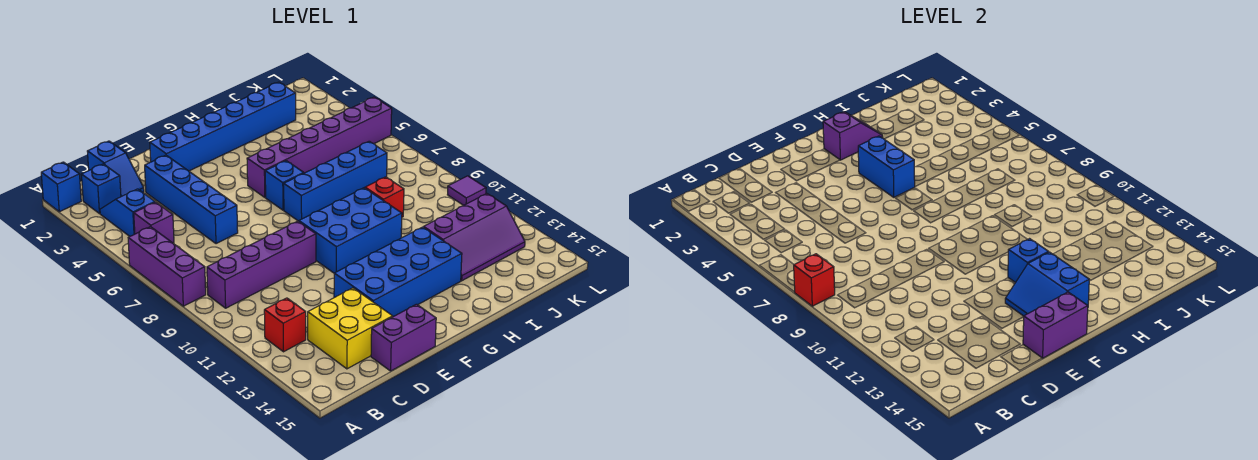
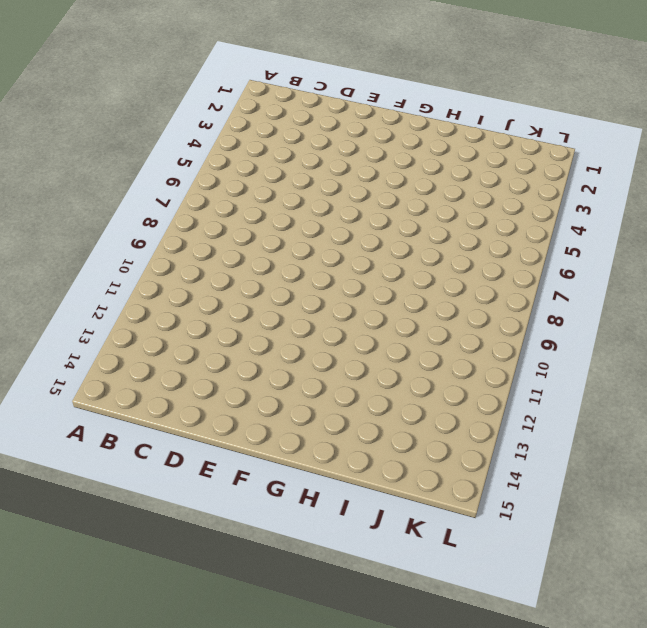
none -> blue 1x1 brick [41,162,81,212]
none -> purple 1x3 brick [128,227,206,306]
none -> blue 1x1 brick [81,164,121,214]

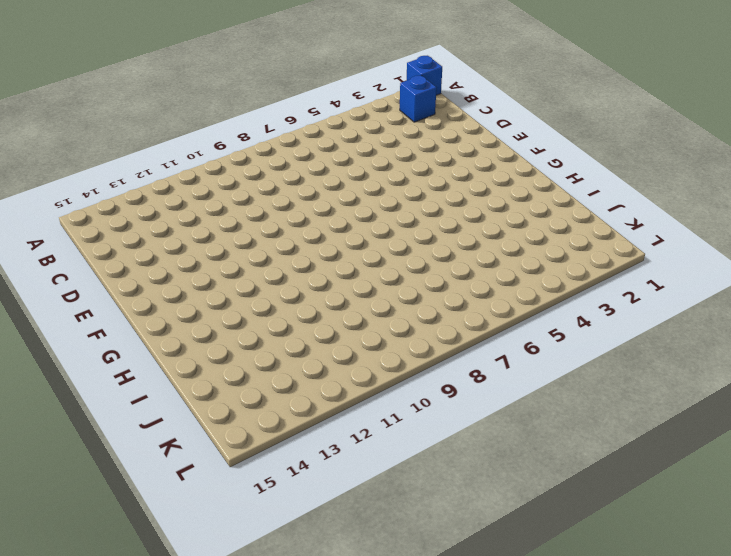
none -> purple 1x3 brick [128,227,206,306]
none -> blue 1x2 slope [100,189,155,236]
none -> purple 1x1 brick [134,202,174,243]

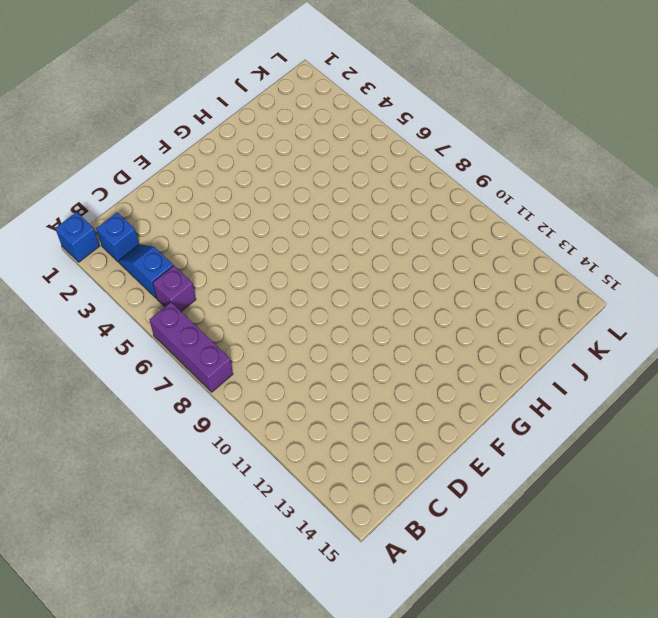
none -> purple 1x4 brick [207,221,316,308]
none -> red 1x1 brick [264,298,306,352]
none -> blue 1x2 slope [87,141,144,196]

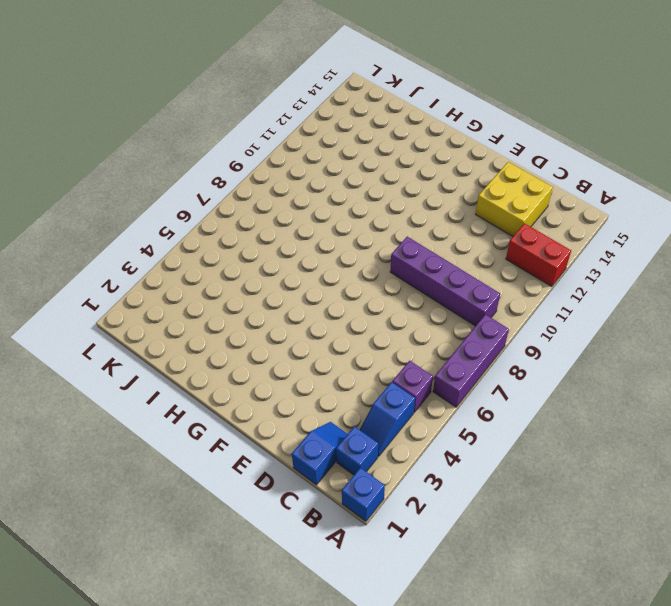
red 1x2 brick [506,223,571,287] -> red 1x1 brick [264,298,306,352]
none -> blue 1x4 brick [145,155,238,244]
none -> purple 1x2 brick [371,304,436,371]
none -> blue 1x6 brick [150,82,296,171]

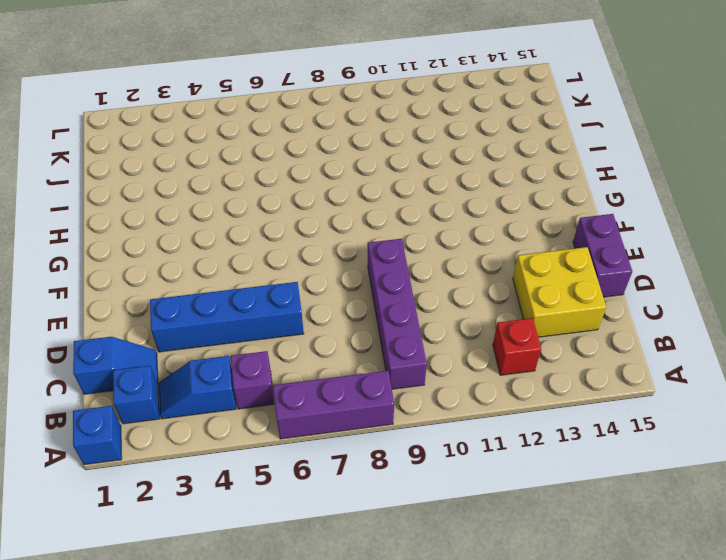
none -> blue 1x6 brick [150,82,296,171]
none -> blue 2x4 brick [334,227,462,317]
none -> blue 2x3 brick [299,188,402,273]

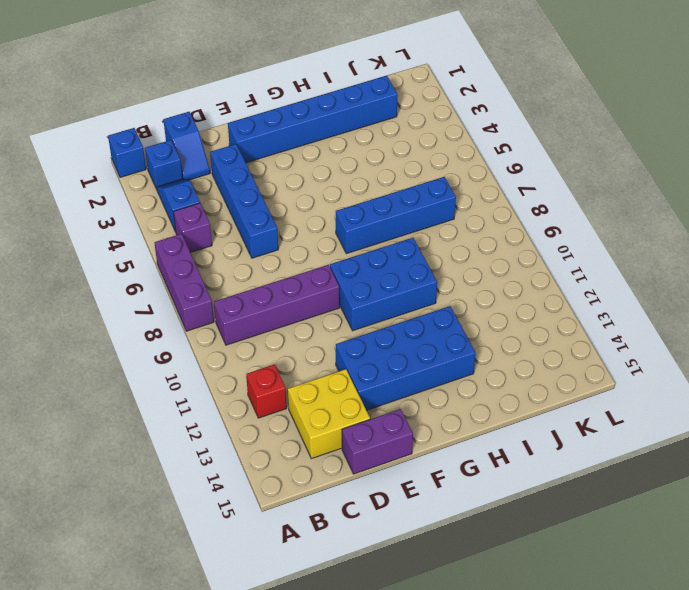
none -> purple 1x6 brick [247,97,392,197]
none -> blue 1x1 brick [265,161,304,210]
none -> red 1x1 brick [365,177,404,217]

